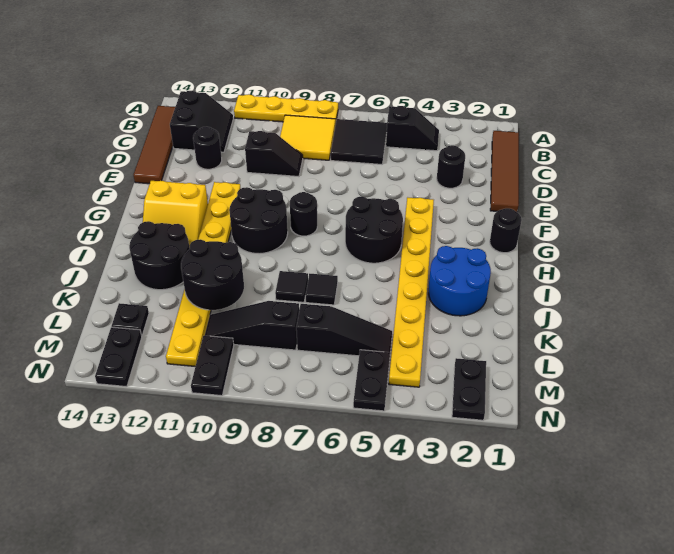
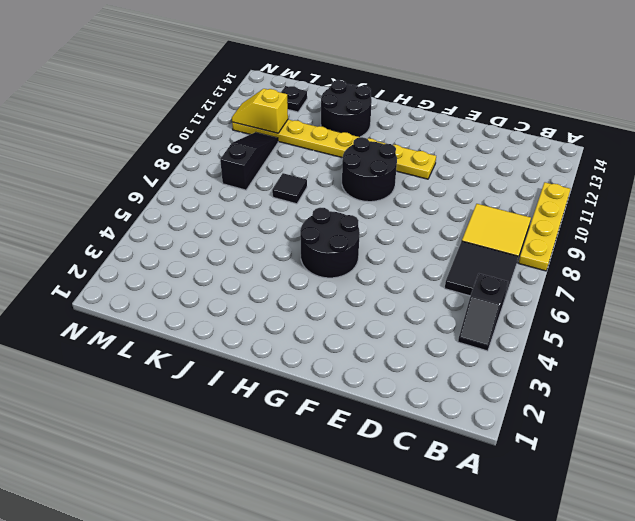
yellow 1x2 slope [232,89,288,133] -> none
none -> brown 1x4 tile [490,131,519,212]
none -> black 2x2 slope [170,91,233,152]
none -> brown 1x4 tile [134,106,175,184]

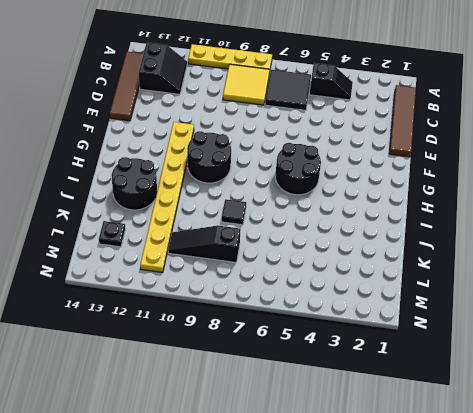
none -> black 1x1 round brick [437,145,465,188]
none -> black 1x2 slope [245,131,303,177]
none -> black 1x1 round brick [193,127,222,169]

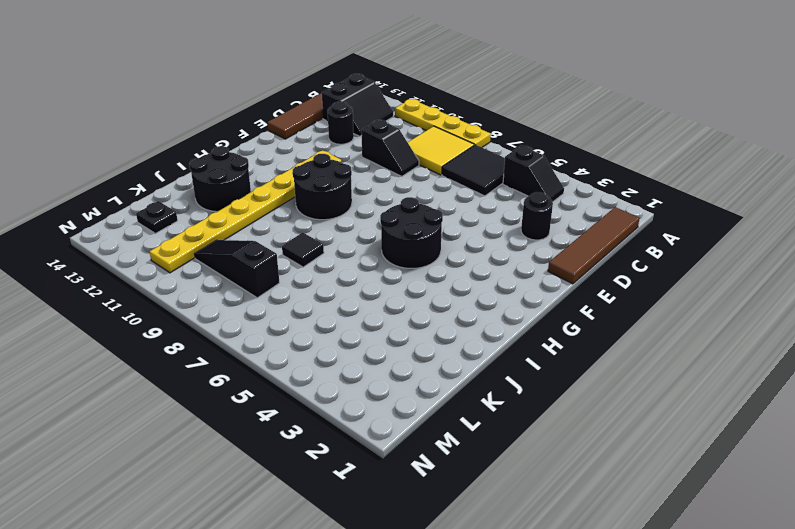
none -> yellow 1x8 plate [389,198,434,387]
none -> black 1x1 round brick [490,208,522,253]
none -> black 1x1 round brick [290,192,317,236]

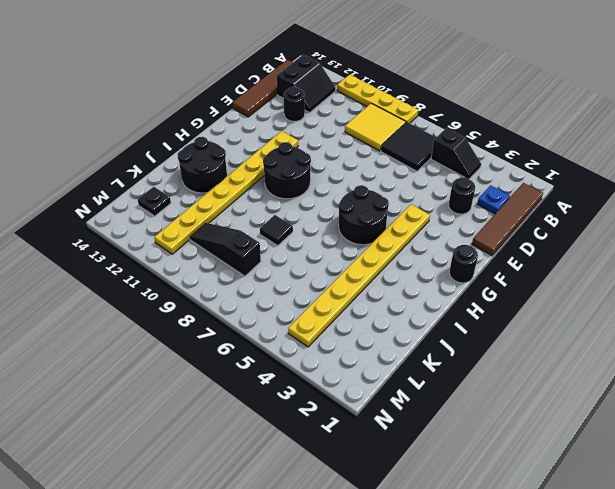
blue 1x1 plate [477,185,510,214] -> none
none -> black 1x2 slope [245,131,303,177]
none -> black 1x1 round brick [290,192,317,236]
none -> yellow 2x2 slope [143,181,208,247]

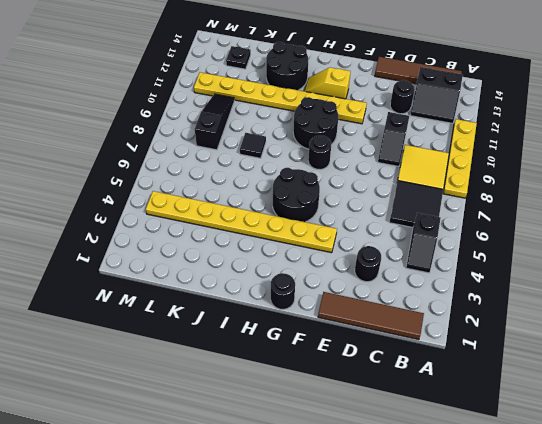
yellow 1x2 slope [304,67,351,99] -> yellow 2x2 slope [143,181,208,247]
none -> blue 2x2 round brick [428,246,491,316]
none -> black 1x1 tile [306,274,338,305]
none -> black 1x3 slope [296,304,392,356]

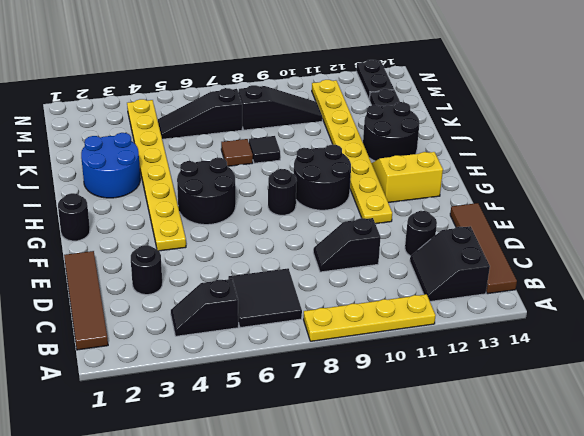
brown 1x1 tile [221,139,253,166] -> black 1x1 tile [306,274,338,305]
none -> yellow 2x2 tile [280,115,335,160]
none -> black 1x2 plate [452,358,486,420]
none -> black 1x2 plate [353,350,390,411]

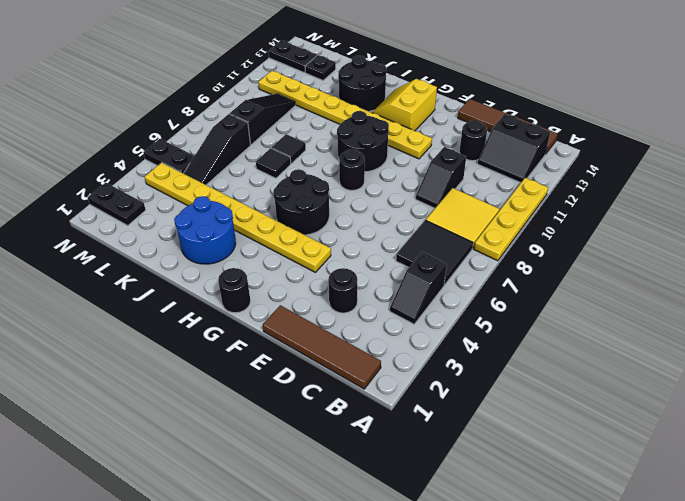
none -> black 1x2 plate [191,336,234,396]
none -> black 2x2 round brick [181,239,244,310]

